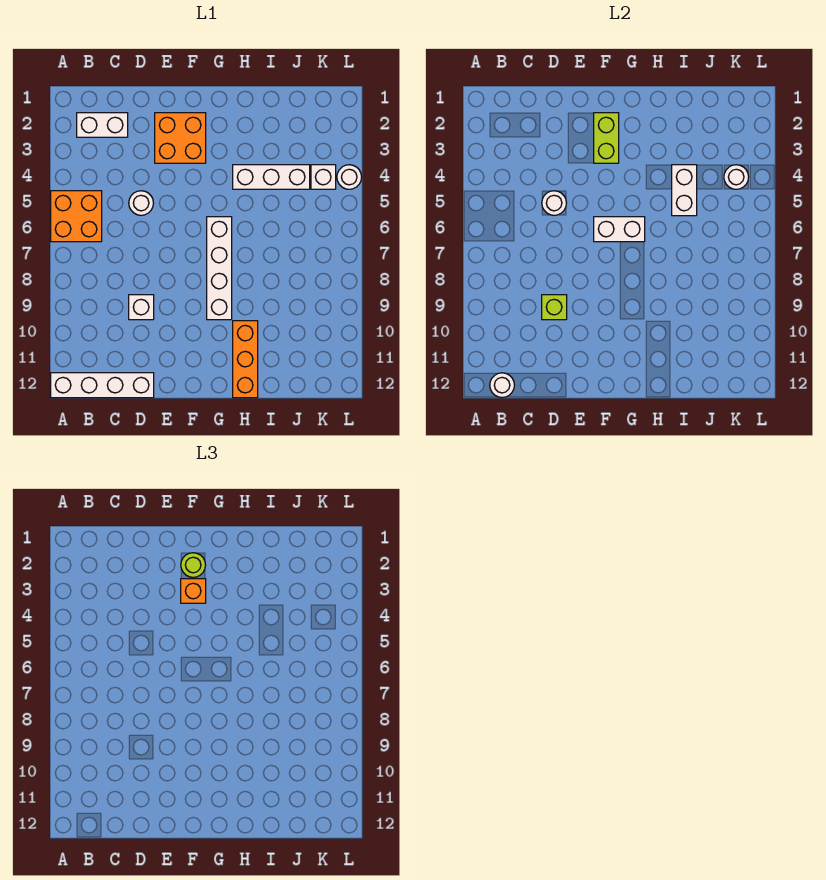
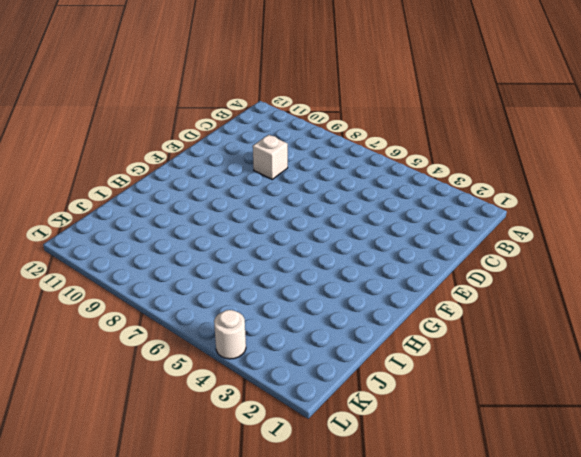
none -> orange 2x2 brick [51,191,102,242]
none -> white 1x4 brick [51,373,154,398]
none -> white 1x2 brick [77,113,128,137]

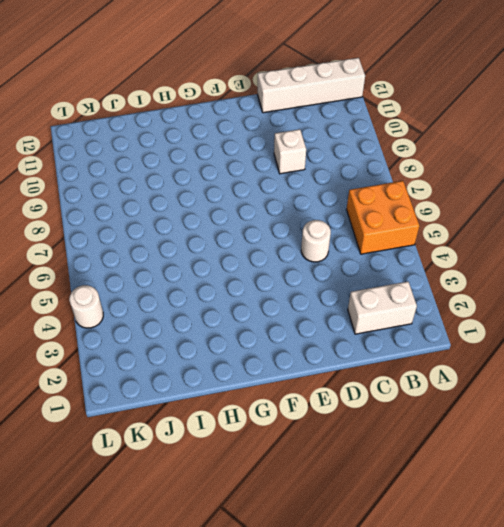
none -> orange 2x2 brick [155,113,206,163]
none -> white 1x4 brick [207,217,232,320]
none -> white 1x3 brick [233,165,310,189]

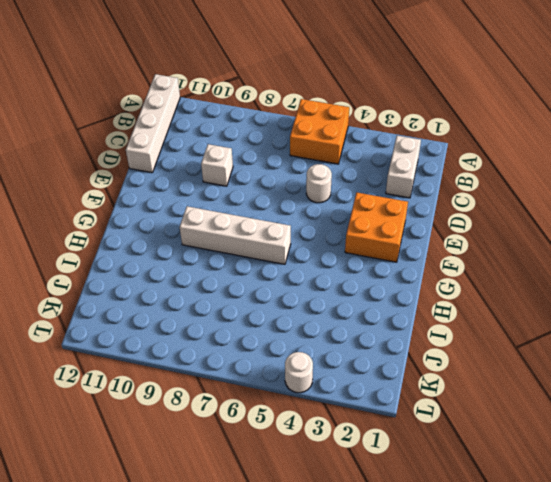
none -> white 1x3 brick [233,165,310,189]
none -> orange 1x3 brick [233,321,258,398]
none -> white 1x1 brick [311,165,336,189]

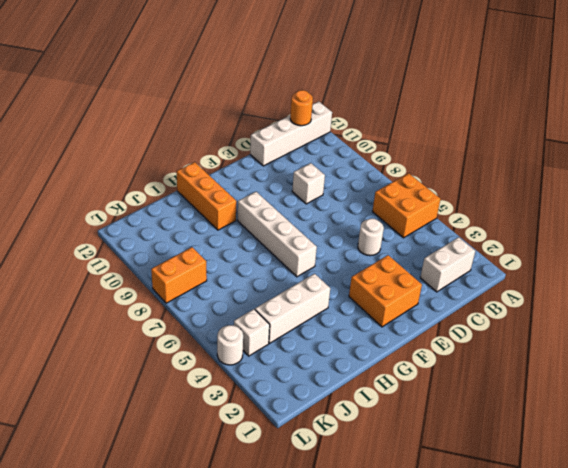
orange 1x1 round brick [290,90,313,126] -> white 1x1 round brick [490,373,514,398]
orange 1x2 brick [151,247,207,303] -> none
none -> white 1x1 round brick [542,191,566,215]
none -> lime 1x1 brick [542,295,567,320]
none -> lime 1x2 brick [594,113,619,163]

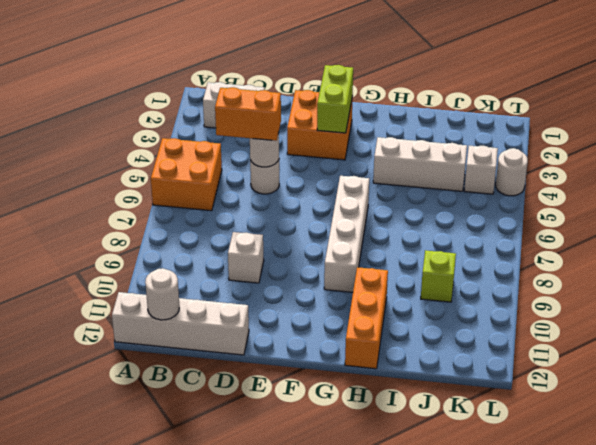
orange 1x2 brick [215,87,281,141] -> none
lime 1x1 brick [421,250,456,302] -> lime 1x1 brick moved to [542,295,567,320]
none -> white 1x2 brick [594,217,645,242]
none -> white 1x2 brick [672,165,697,216]
none -> white 1x1 round brick [724,165,749,189]

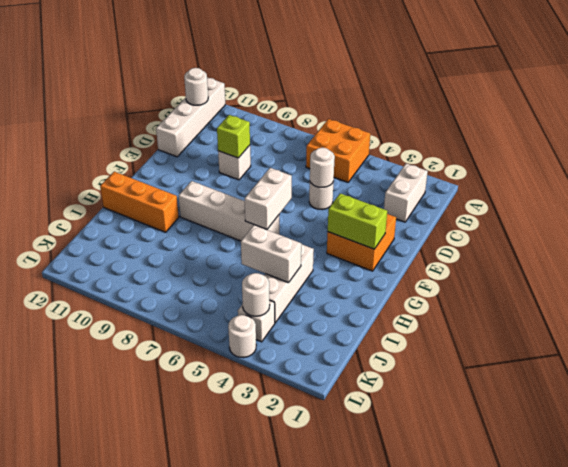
none -> lime 1x1 round brick [181,553,205,577]
none -> orange 1x1 brick [181,579,206,603]

